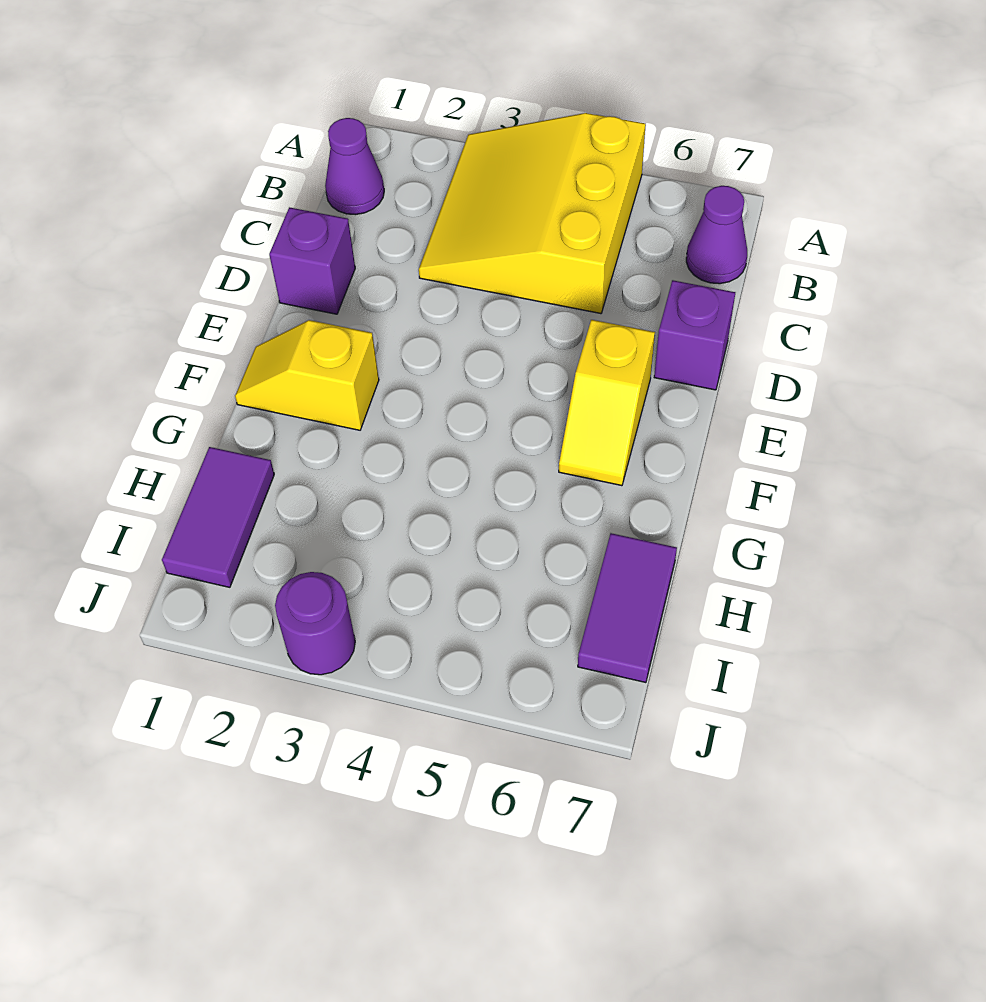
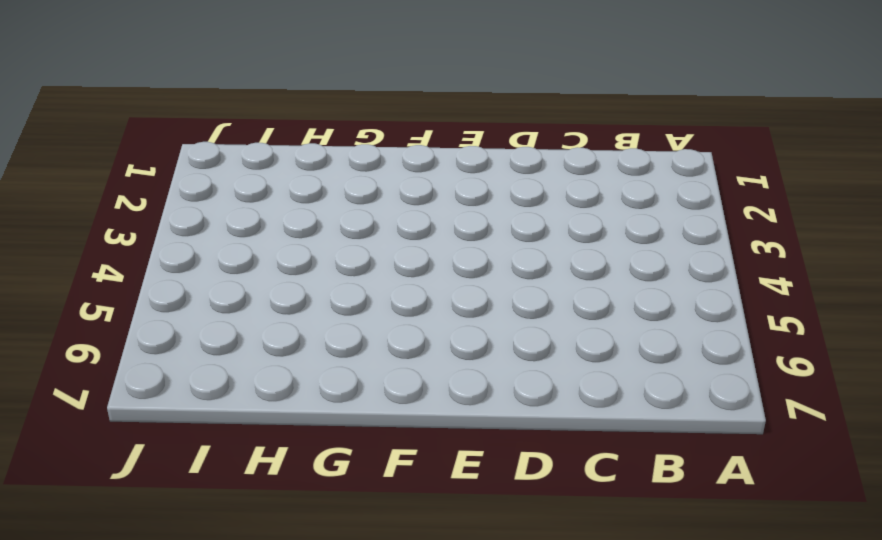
none -> yellow 3x3 slope [419,113,646,314]
none -> purple 1x1 cone [325,118,384,215]

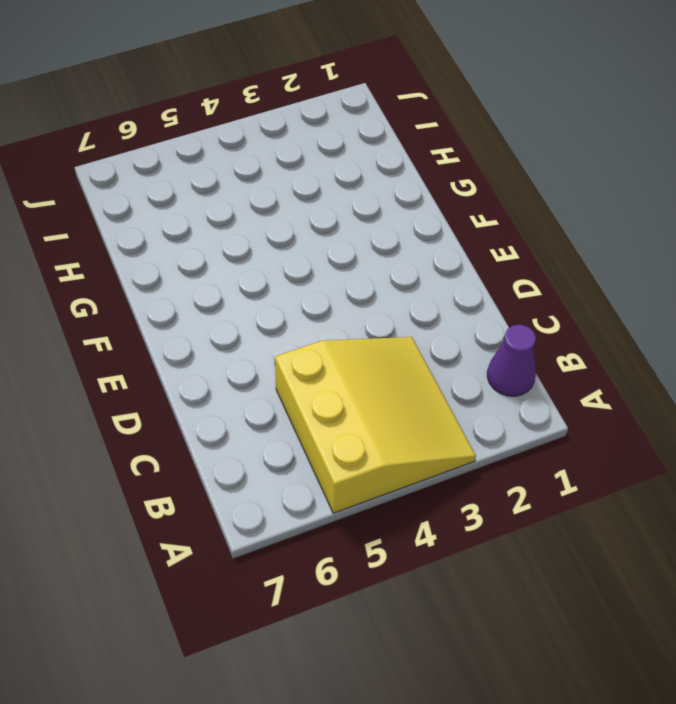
none -> purple 1x1 cone [686,186,747,284]
none -> purple 1x1 brick [269,207,355,314]

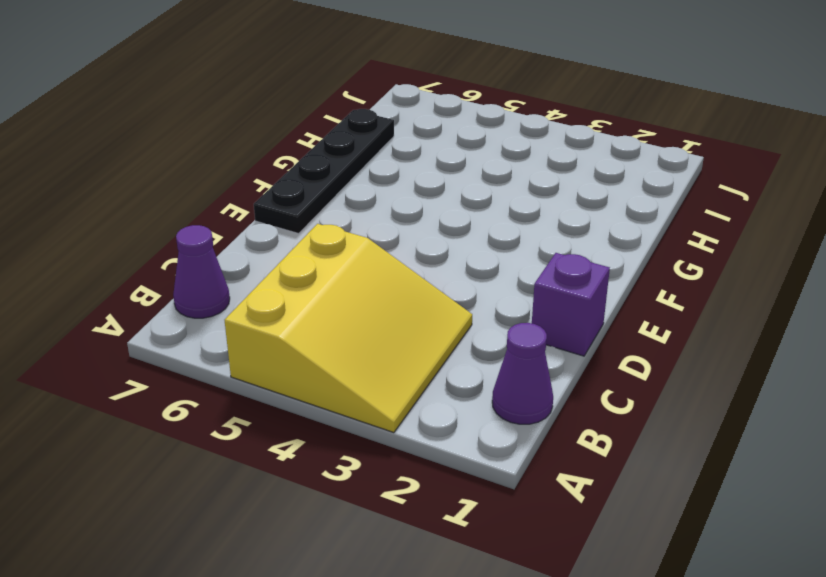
black 1x4 plate [254,109,394,234] -> purple 1x2 tile [578,533,677,683]
none -> purple 1x1 brick [654,280,735,390]
none -> yellow 1x2 slope [559,320,655,486]

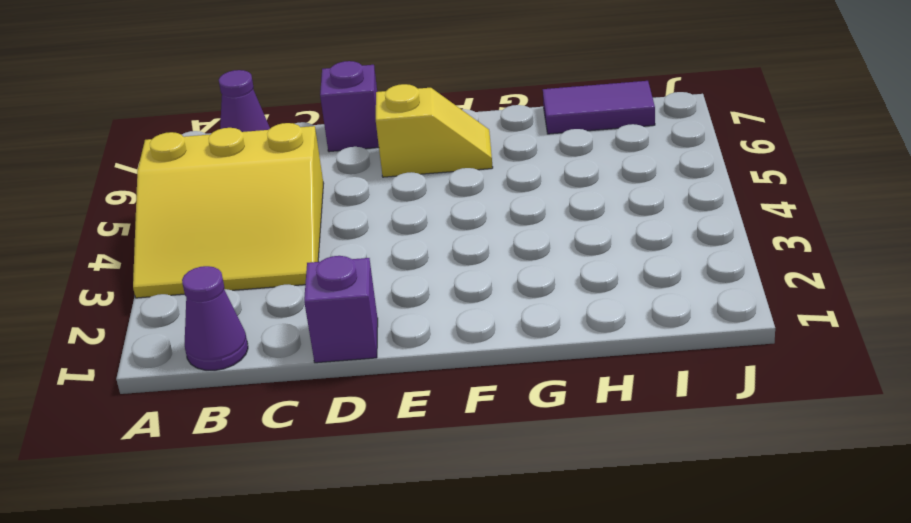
none -> yellow 1x2 slope [235,320,379,430]
none -> purple 1x2 tile [162,447,274,587]

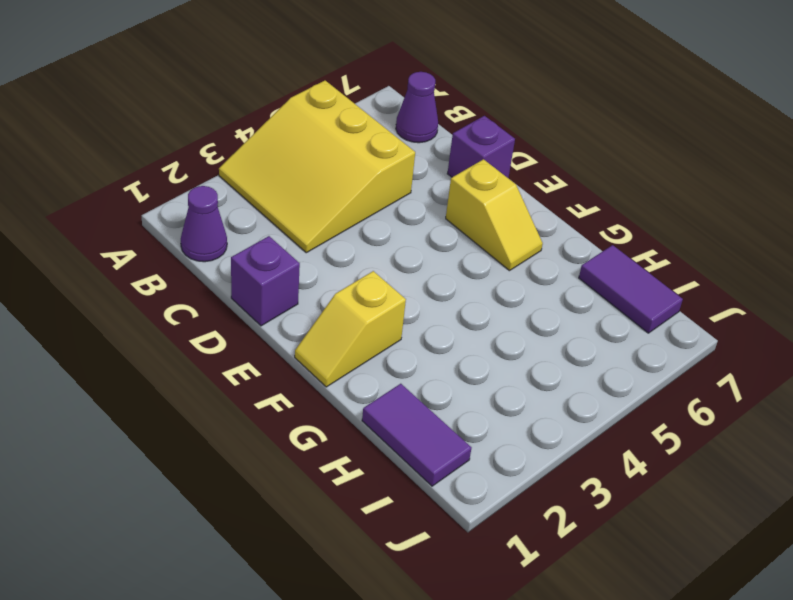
none -> purple 1x1 round brick [275,572,355,675]

